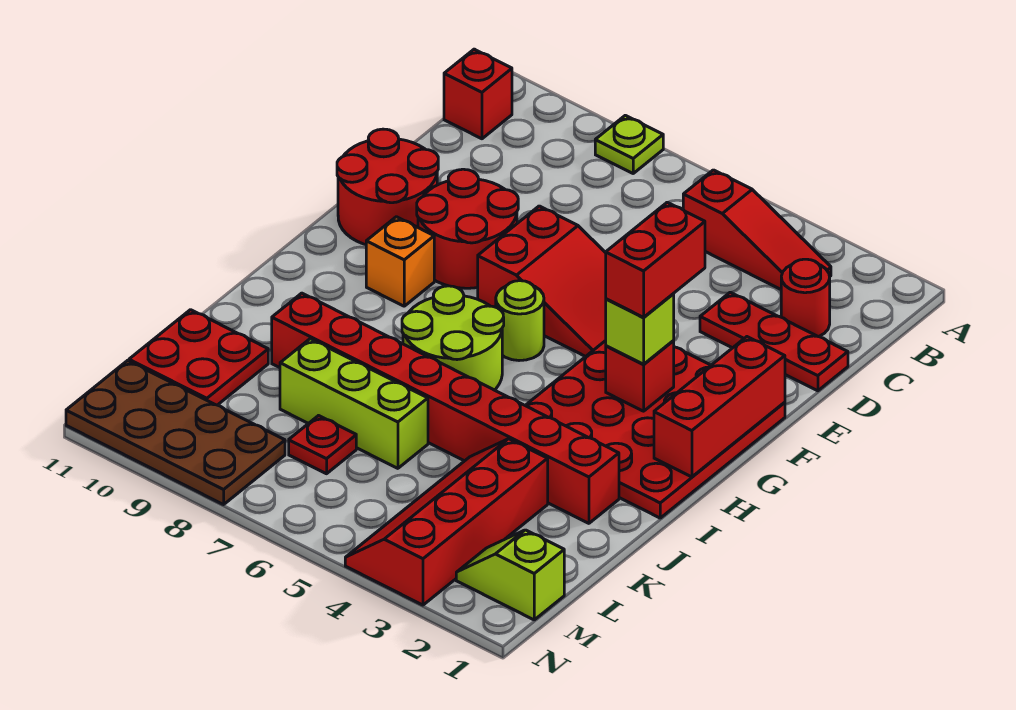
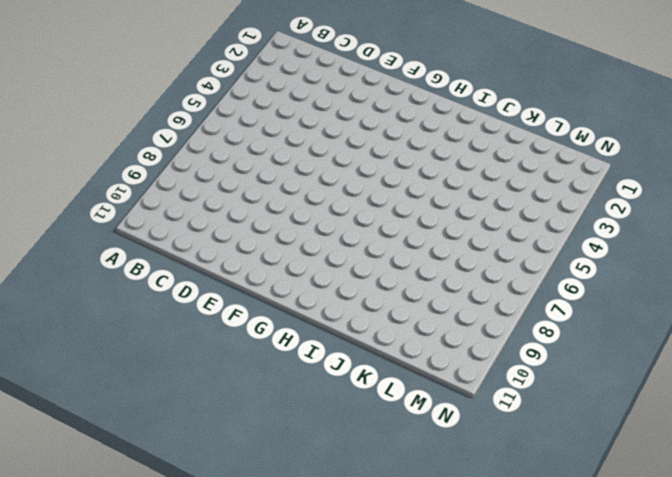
none -> lime 1x1 plate [595,115,663,173]
none -> red 1x3 slope [683,170,831,289]
none -> red 1x1 brick [444,49,512,139]

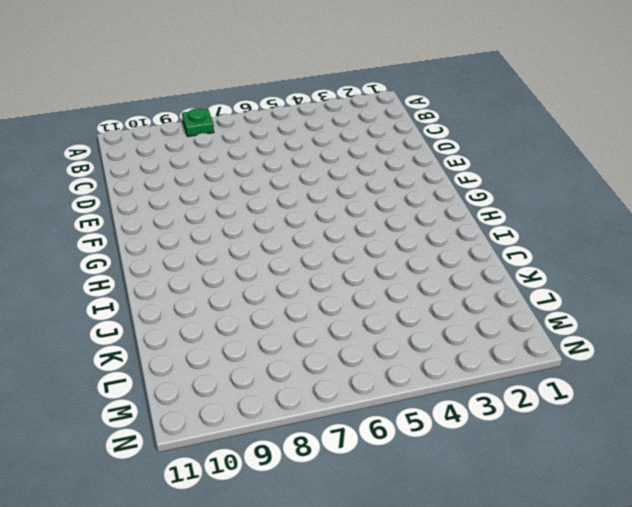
green 1x1 plate [182,108,214,136] -> lime 1x1 plate [595,115,663,173]
none -> red 1x3 slope [683,170,831,289]
none -> red 1x1 brick [444,49,512,139]
none -> red 1x1 round brick [781,259,830,337]

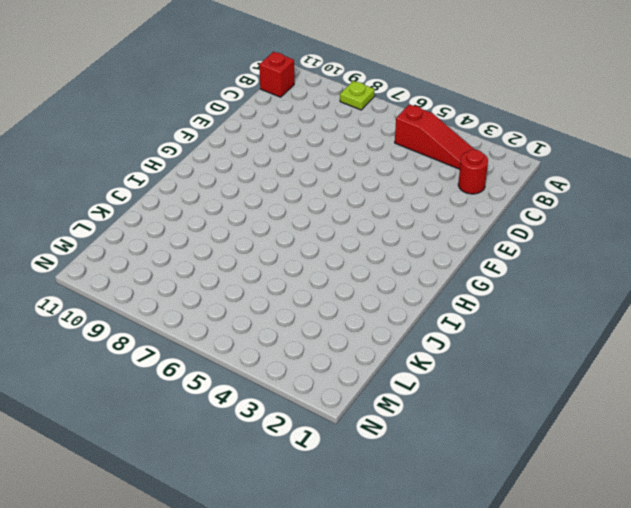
none -> red 1x3 plate [700,292,848,391]
none -> red 2x3 slope [478,206,606,357]
none -> red 2x2 round brick [417,169,518,288]

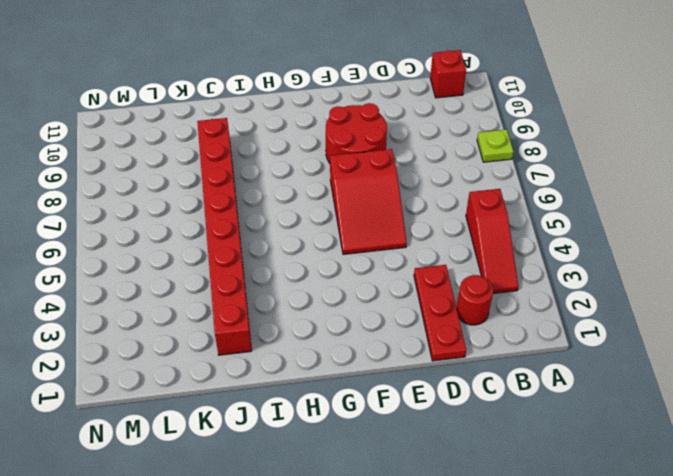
none -> red 2x2 round brick [337,129,438,245]
none -> red 4x4 plate [525,341,785,518]
none -> lime 1x1 round brick [496,281,544,361]

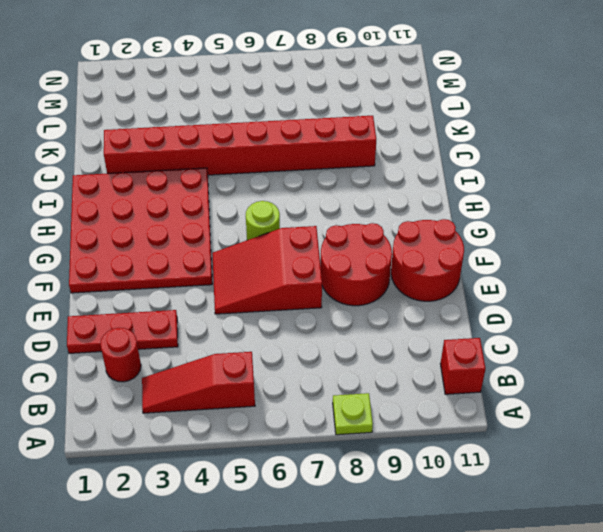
none -> orange 1x1 brick [366,217,434,306]
none -> lime 2x2 round brick [402,286,504,390]
none -> red 2x4 slope [345,439,548,605]

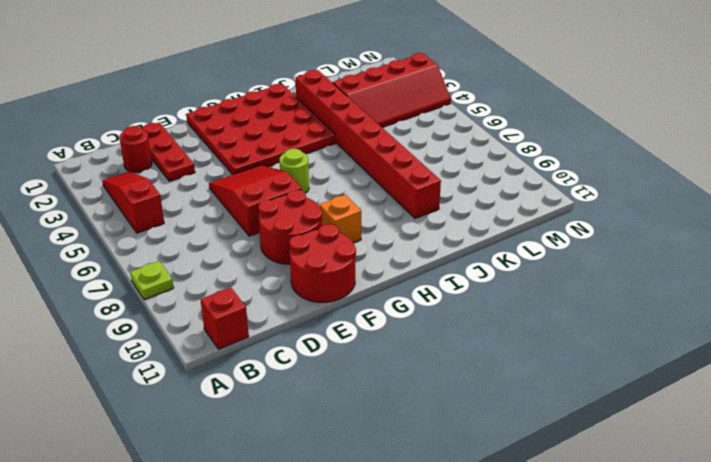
none -> lime 2x2 round brick [402,286,504,390]
none -> lime 1x3 brick [280,339,428,468]
none -> red 2x2 plate [129,310,268,405]

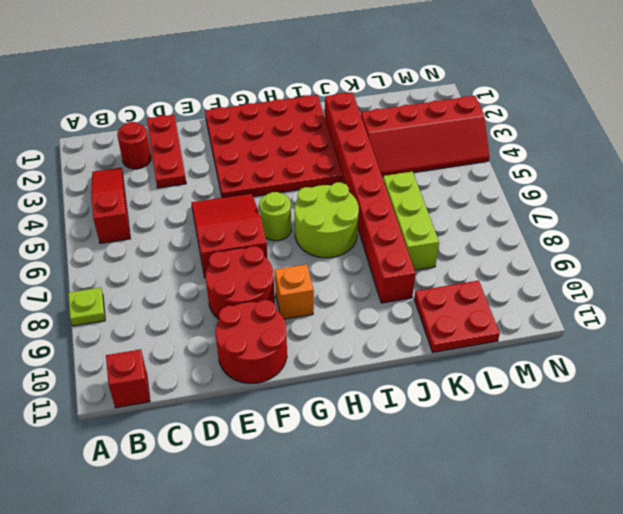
none -> red 1x1 plate [289,416,356,474]
none -> lime 1x2 slope [456,530,564,620]
none -> brown 2x4 plate [66,361,285,505]

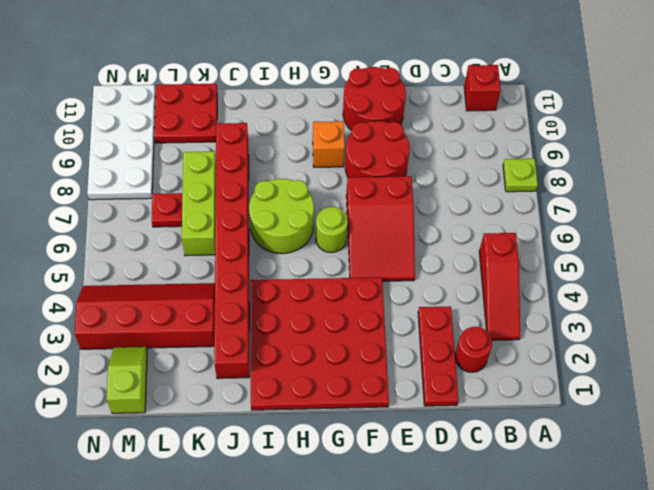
white 2x4 plate [87,85,156,200] -> brown 2x4 plate [66,361,285,505]
none -> red 1x3 brick [654,337,785,477]
none -> red 1x1 brick [606,341,674,411]
none -> lime 1x1 brick [606,294,674,365]

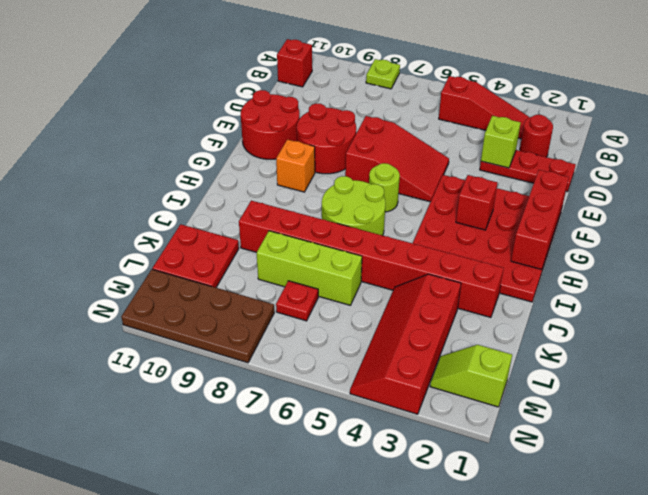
lime 1x1 brick [481,116,521,168] -> lime 1x1 brick moved to [606,294,674,365]
none -> red 1x2 brick [606,202,705,317]

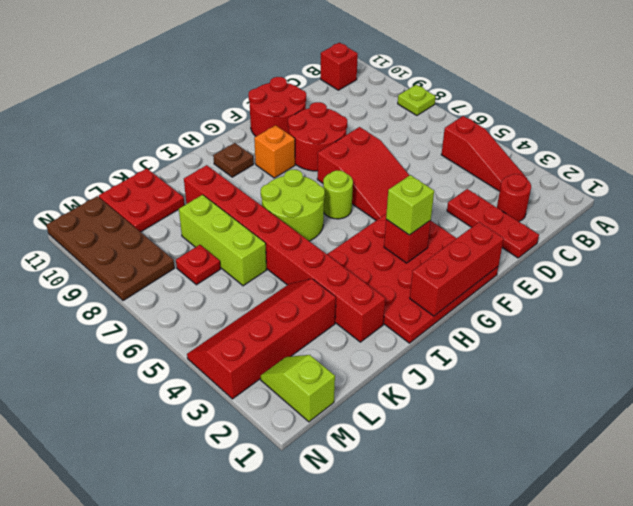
brown 1x1 plate [213,143,254,177] -> none
none -> red 1x2 brick [606,202,705,317]

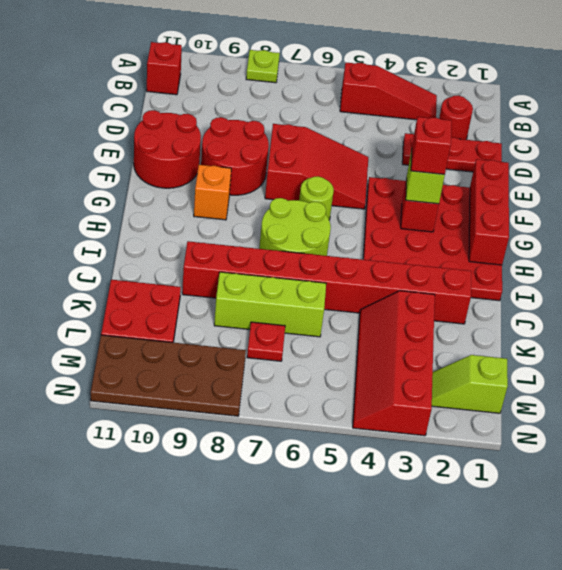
red 1x1 brick [411,117,451,175] -> red 1x2 brick [606,202,705,317]

